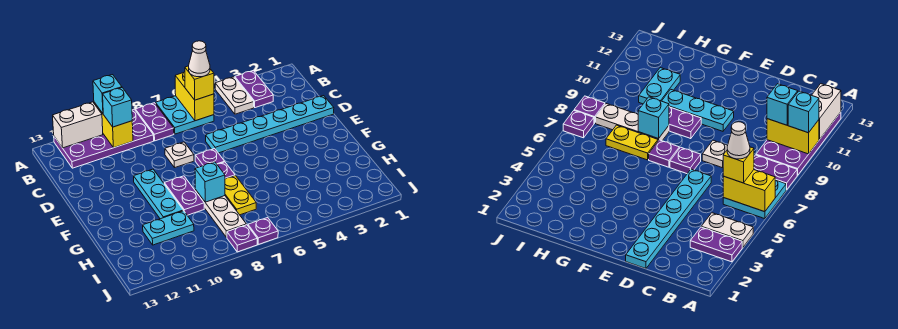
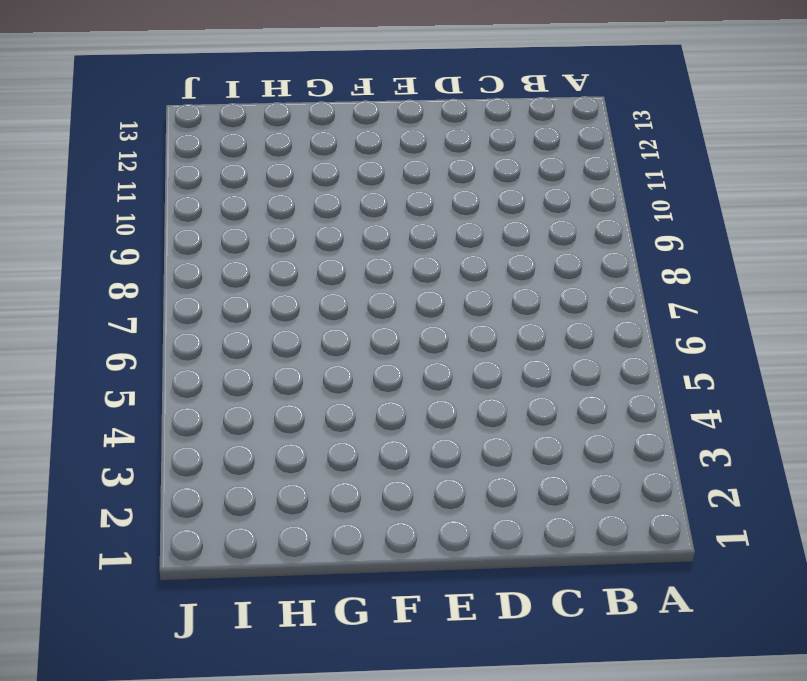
none -> purple 1x2 plate [235,71,273,108]
none -> white 1x2 plate [215,77,254,114]
none -> cyan 2x2 plate [156,96,214,134]

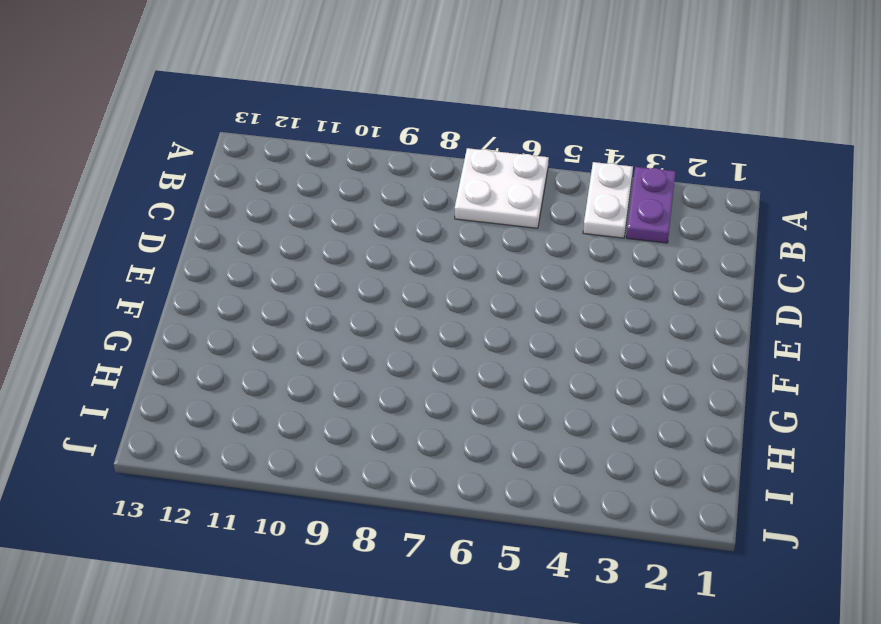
white 2x2 plate [455,148,549,228] -> cyan 2x2 plate [156,96,214,134]
none -> purple 1x2 plate [135,103,174,141]
none -> purple 2x4 plate [54,109,154,168]
none -> cyan 1x6 plate [206,96,334,153]

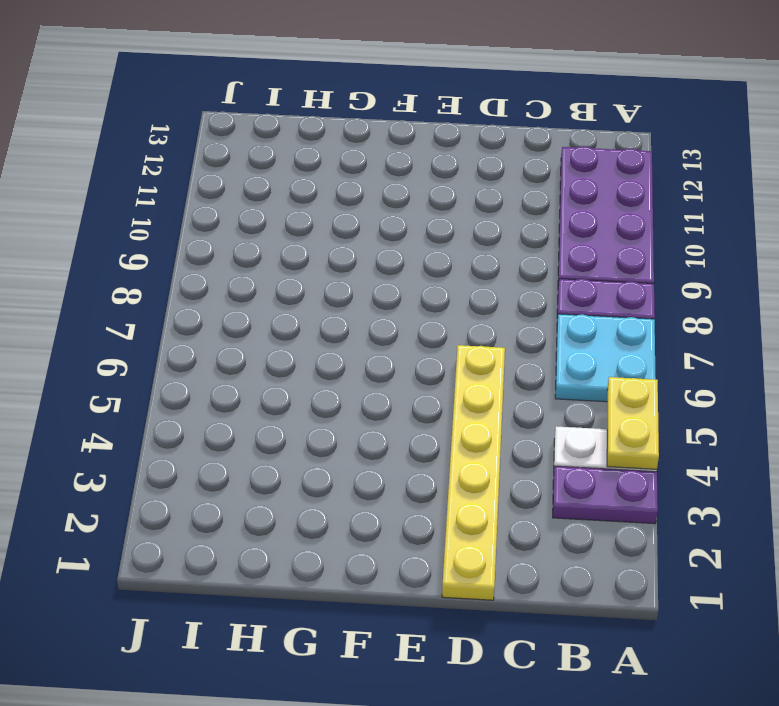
yellow 1x2 plate [607,377,659,469] -> yellow 1x2 plate turned to [225,176,256,215]
yellow 1x6 plate [442,345,505,600] -> cyan 1x6 plate [206,96,334,153]
none -> white 1x1 plate [165,142,194,167]
none -> purple 1x1 plate [195,149,225,167]
none -> cyan 1x3 plate [134,169,183,219]

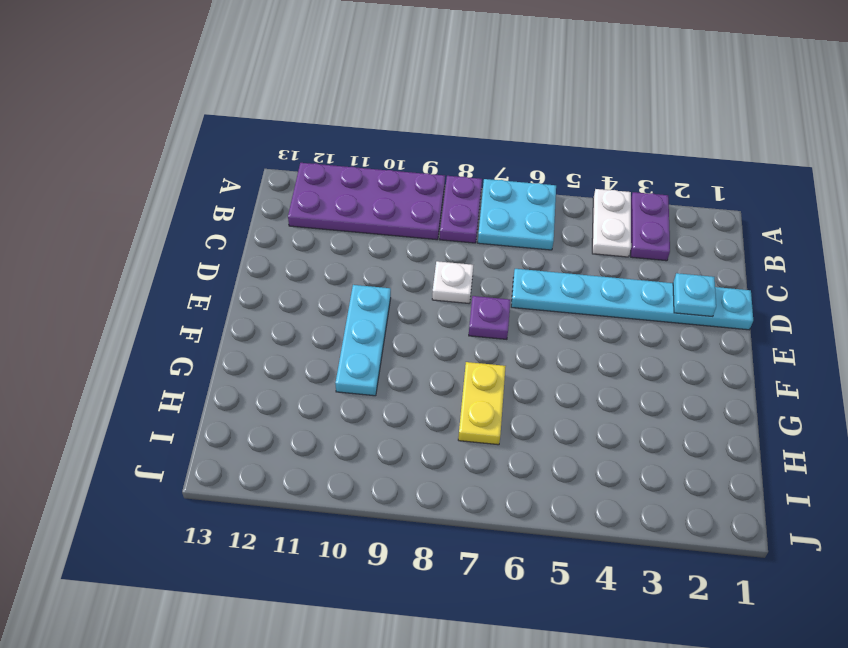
cyan 1x1 plate [673,273,716,317] -> none
none -> purple 1x1 plate [217,162,235,179]
none -> purple 1x2 plate [164,176,204,215]
none -> white 1x3 plate [195,190,246,237]

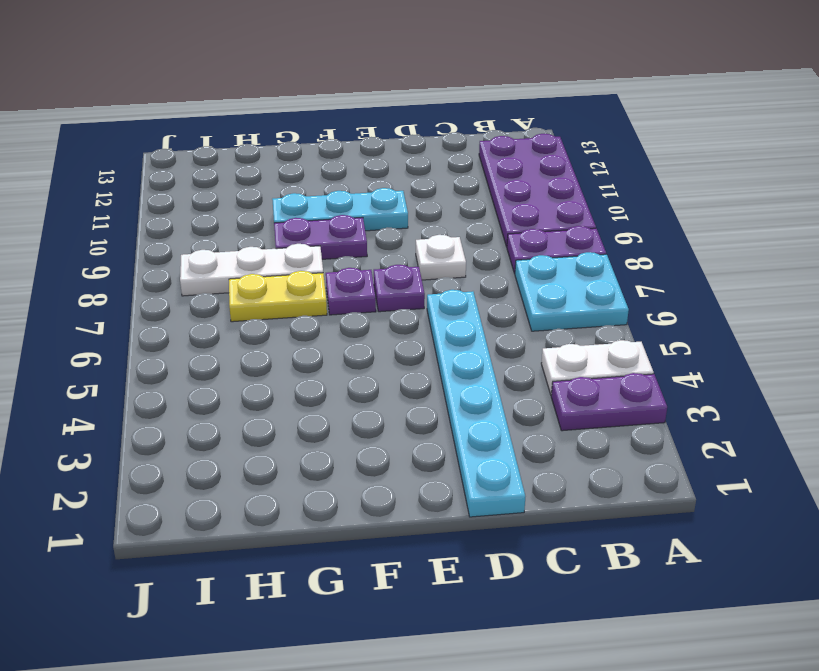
none -> cyan 1x2 plate [143,211,194,245]
none -> purple 1x1 plate [248,217,278,244]
none -> purple 1x1 plate [227,225,257,252]

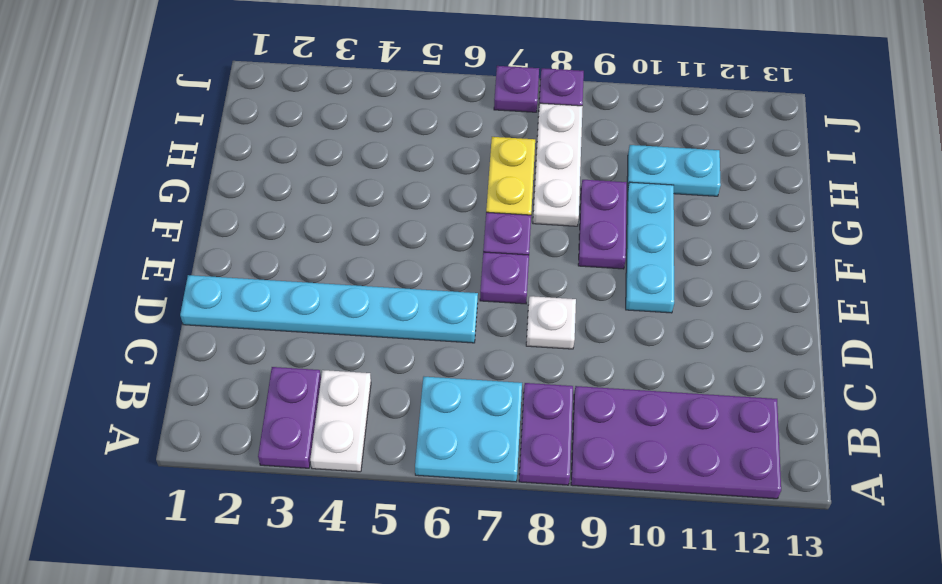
none -> yellow 1x2 brick [175,72,214,121]
none -> yellow 1x2 brick [94,102,133,148]
none -> white 1x2 brick [53,102,103,148]

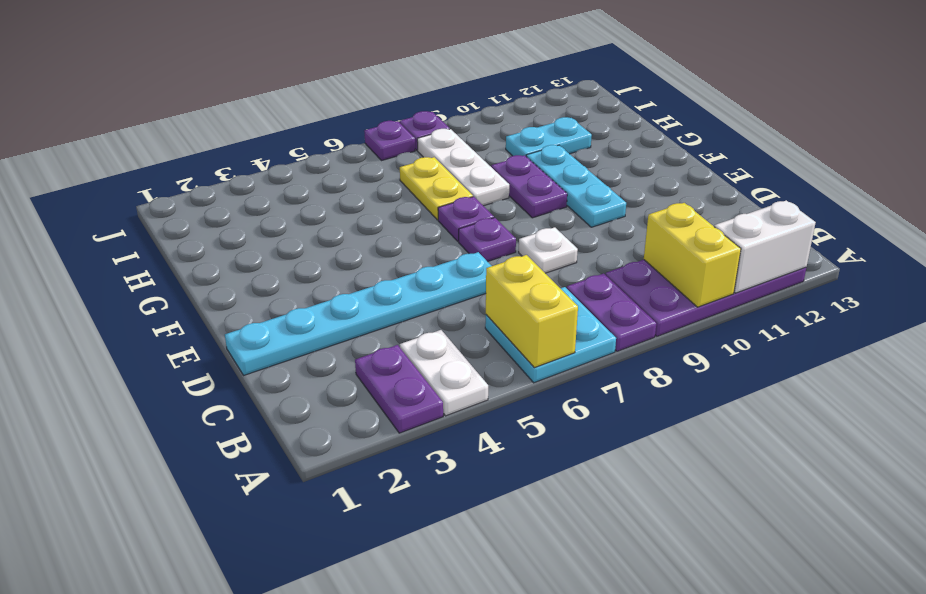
none -> cyan 1x1 brick [195,162,225,202]
none -> cyan 1x1 brick [93,75,122,113]
none -> yellow 1x1 brick [185,66,214,100]

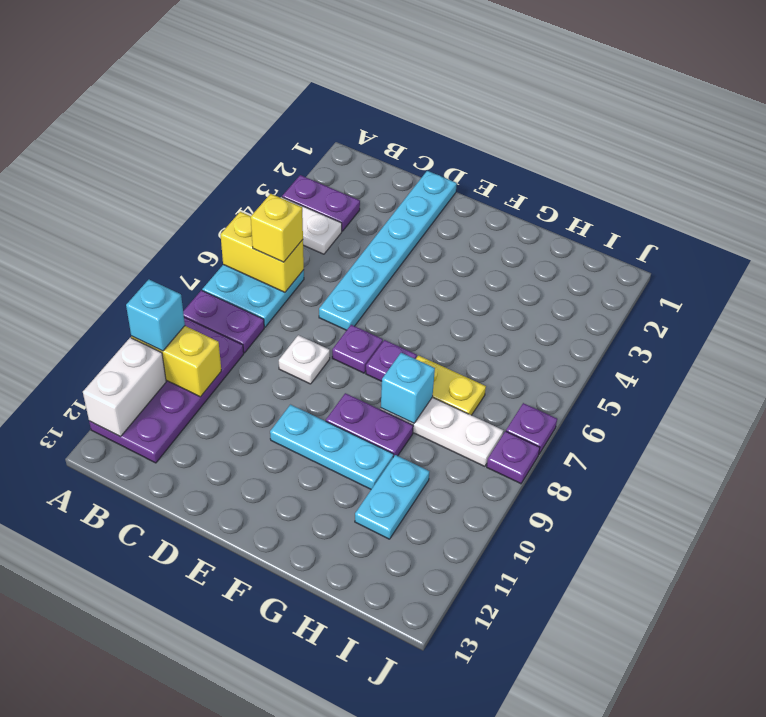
none -> cyan 1x1 brick [103,88,132,127]
none -> white 1x1 cone [189,41,210,77]

